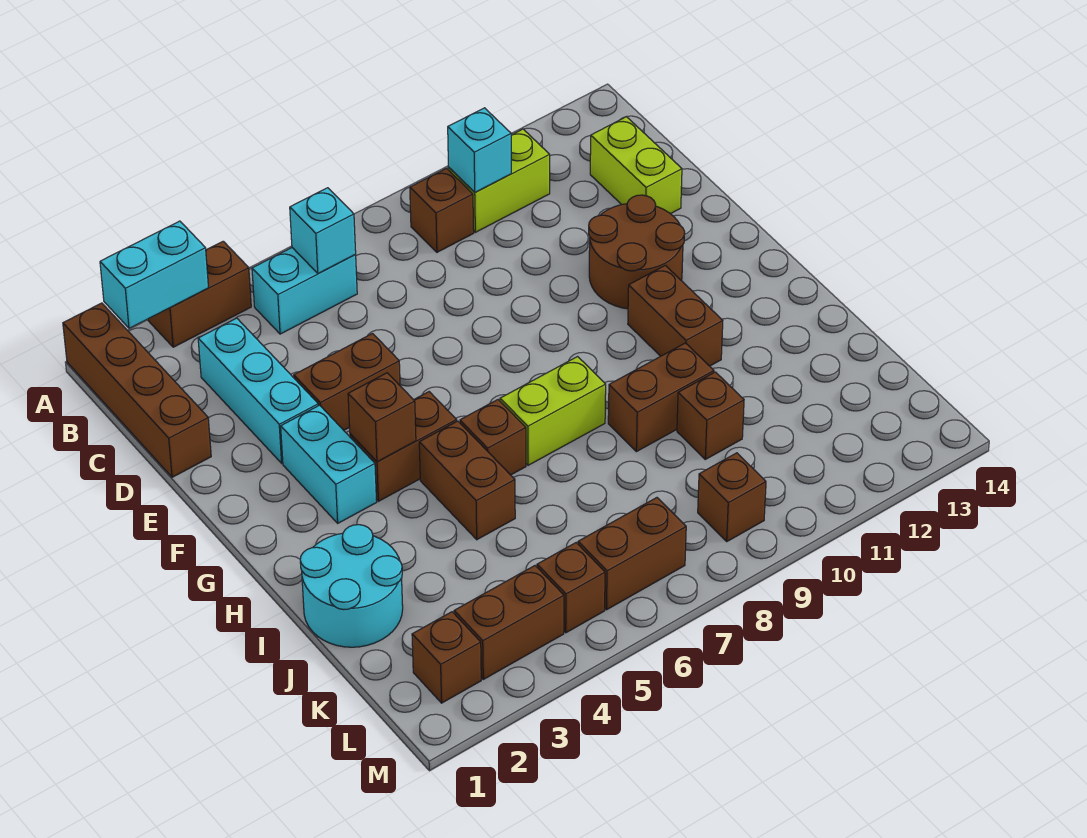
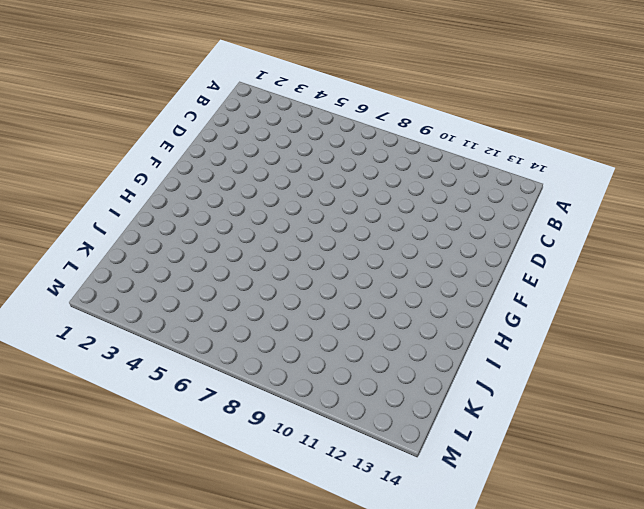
none -> brown 1x4 brick [63,303,211,477]
none -> brown 1x2 brick [148,241,251,347]
none -> cyan 1x2 brick [252,248,357,334]

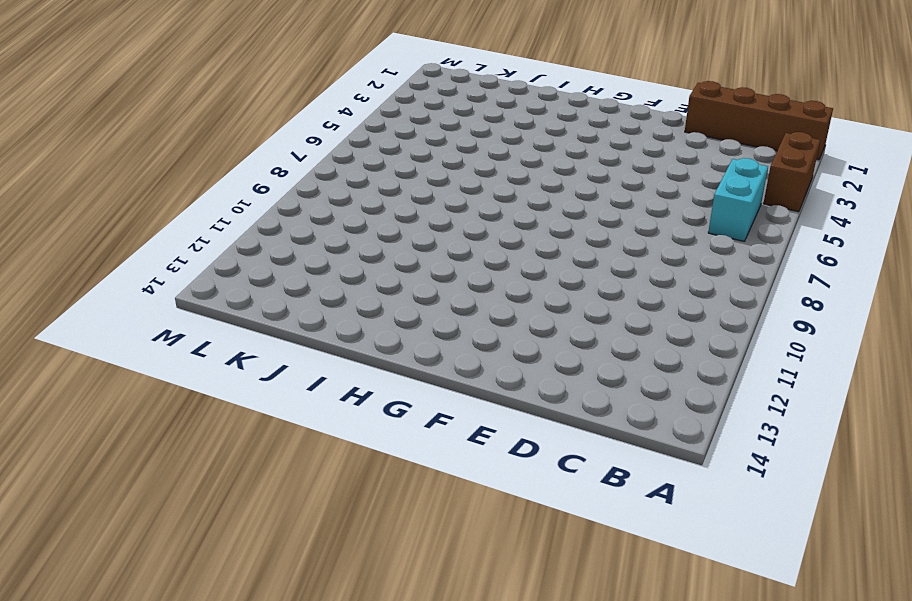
none -> brown 1x1 brick [410,168,474,252]
none -> lime 1x2 brick [449,129,550,232]
none -> cyan 1x3 brick [198,318,318,463]

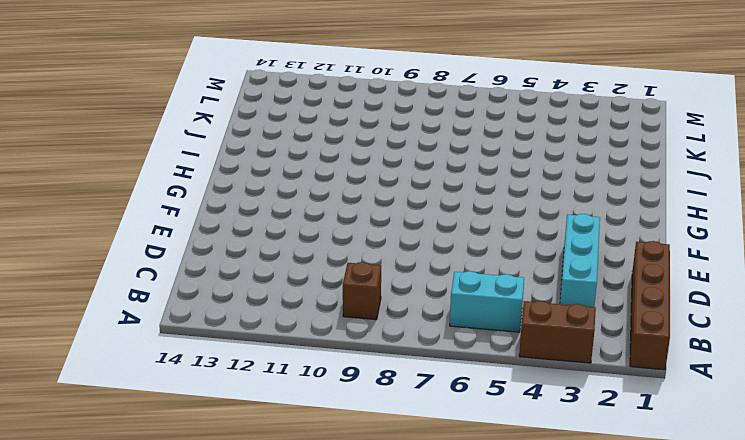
none -> lime 1x2 brick [449,129,550,232]
none -> lime 1x2 brick [590,117,682,214]
none -> brown 1x2 brick [294,334,400,430]

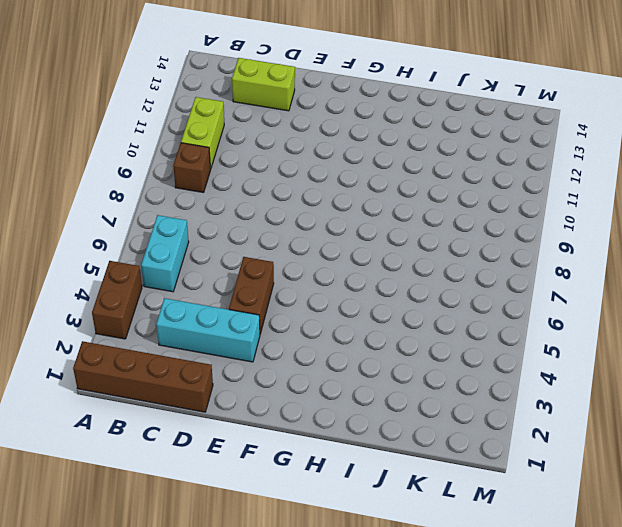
none -> brown 2x2 round brick [589,195,685,309]
none -> cyan 1x2 brick [281,405,377,523]
none -> brown 1x2 brick [350,392,457,501]

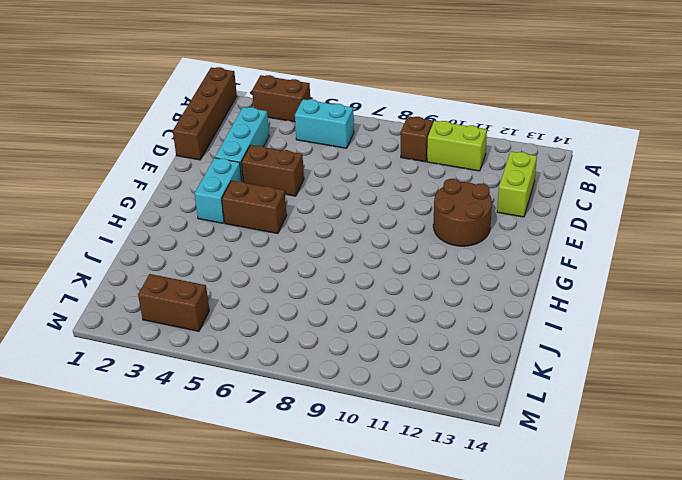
none -> brown 1x2 brick [628,265,723,366]
none -> brown 1x2 brick [419,421,515,540]
none -> brown 1x1 brick [460,400,526,475]

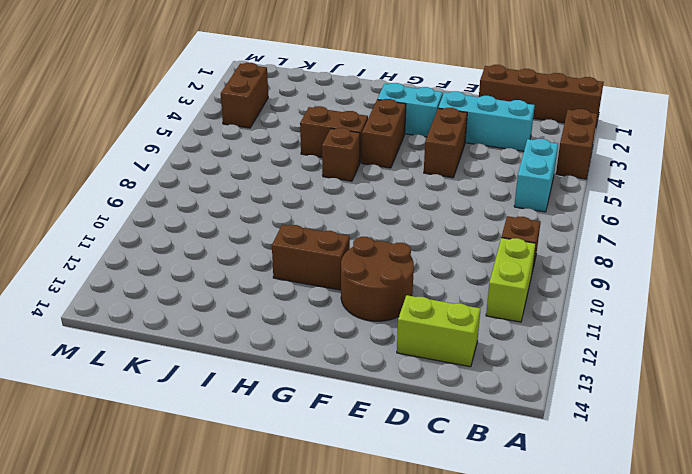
none -> lime 1x2 brick [500,357,606,465]
none -> cyan 2x2 round brick [300,525,403,647]
none -> brown 1x2 brick [608,343,714,452]

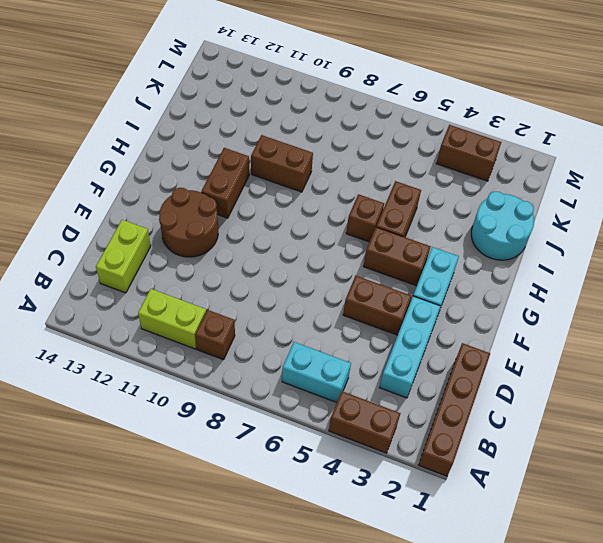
none -> lime 1x2 brick [500,357,606,465]
none -> brown 1x1 brick [677,372,744,459]
none -> brown 1x1 brick [412,612,481,703]

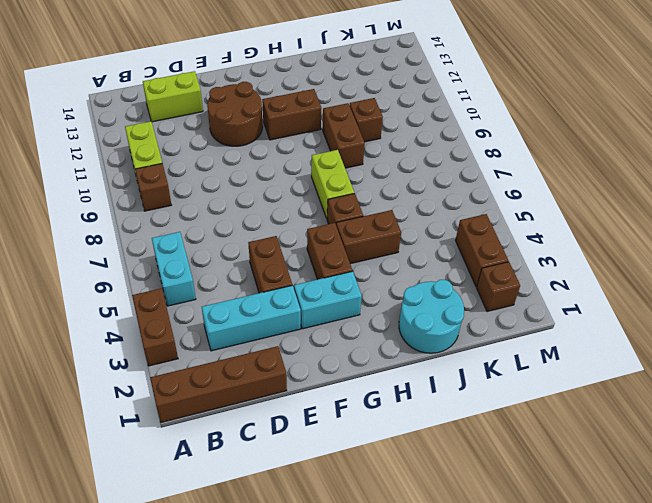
none -> brown 1x1 brick [537,543,605,633]
none -> brown 1x2 brick [578,498,686,610]
none -> brown 1x1 brick [698,453,766,541]

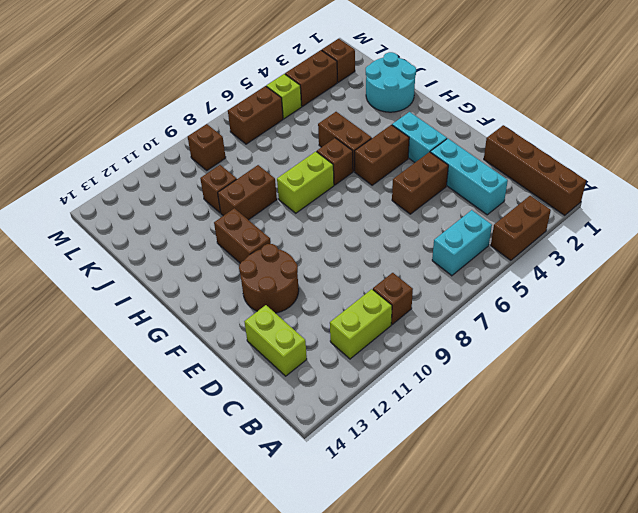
lime 1x1 brick [266,74,302,119] -> brown 1x1 brick [537,543,605,633]
none -> cyan 1x2 brick [100,221,209,328]
none -> cyan 1x1 brick [290,188,356,274]
none -> cyan 1x1 brick [448,108,511,192]

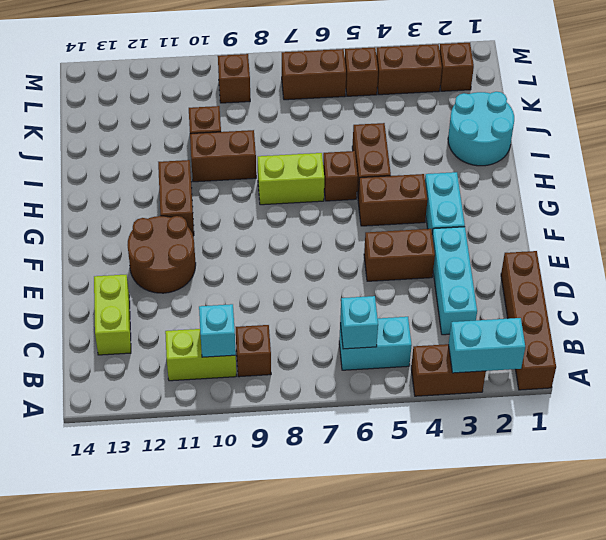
none -> brown 1x1 brick [348,373,416,462]

